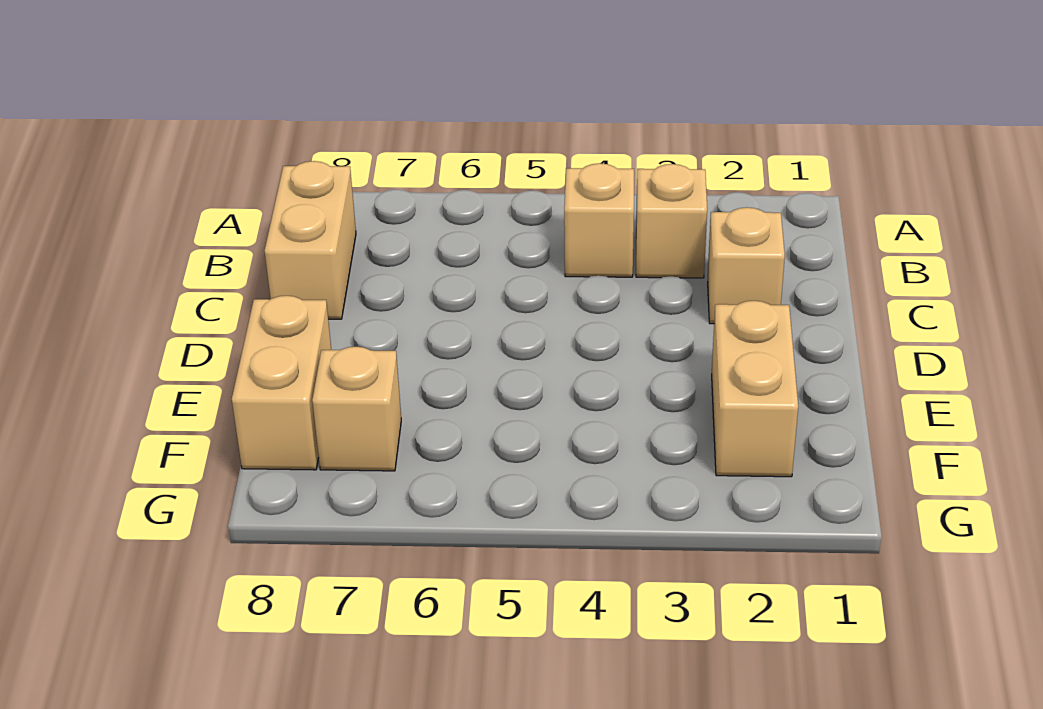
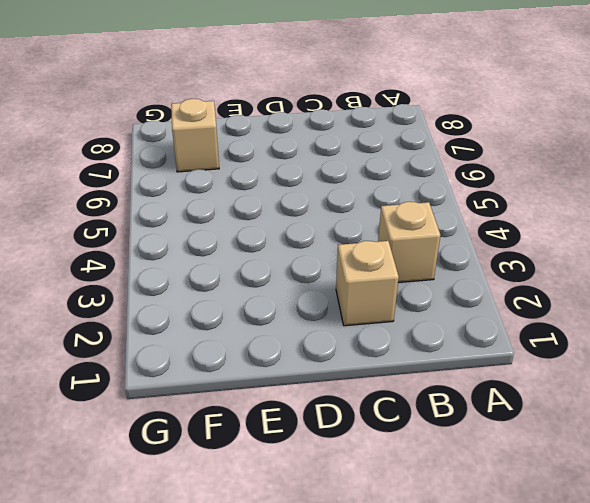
none -> tan 1x1 brick [564,163,634,277]
none -> tan 1x2 brick [265,161,356,319]

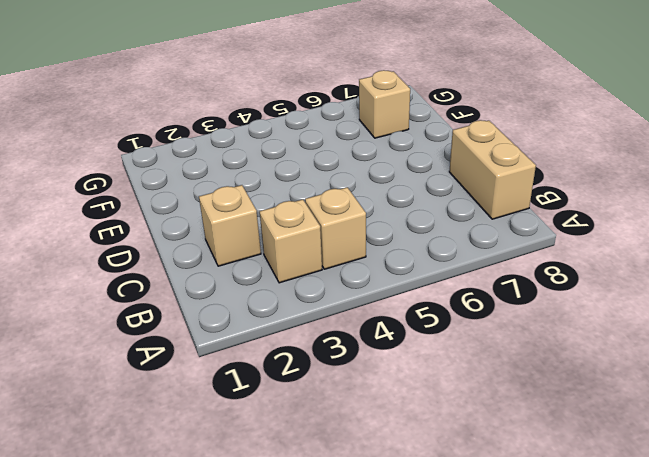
none -> tan 1x2 brick [712,301,798,477]
none -> tan 1x2 brick [232,296,331,470]

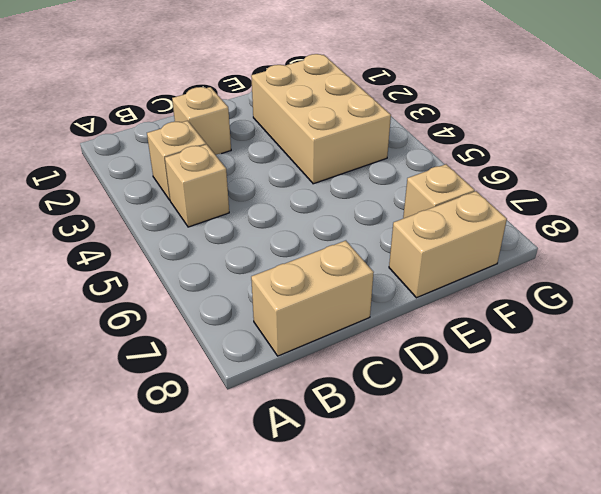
tan 2x3 brick [251,54,391,184] -> tan 1x2 brick [712,301,798,477]

